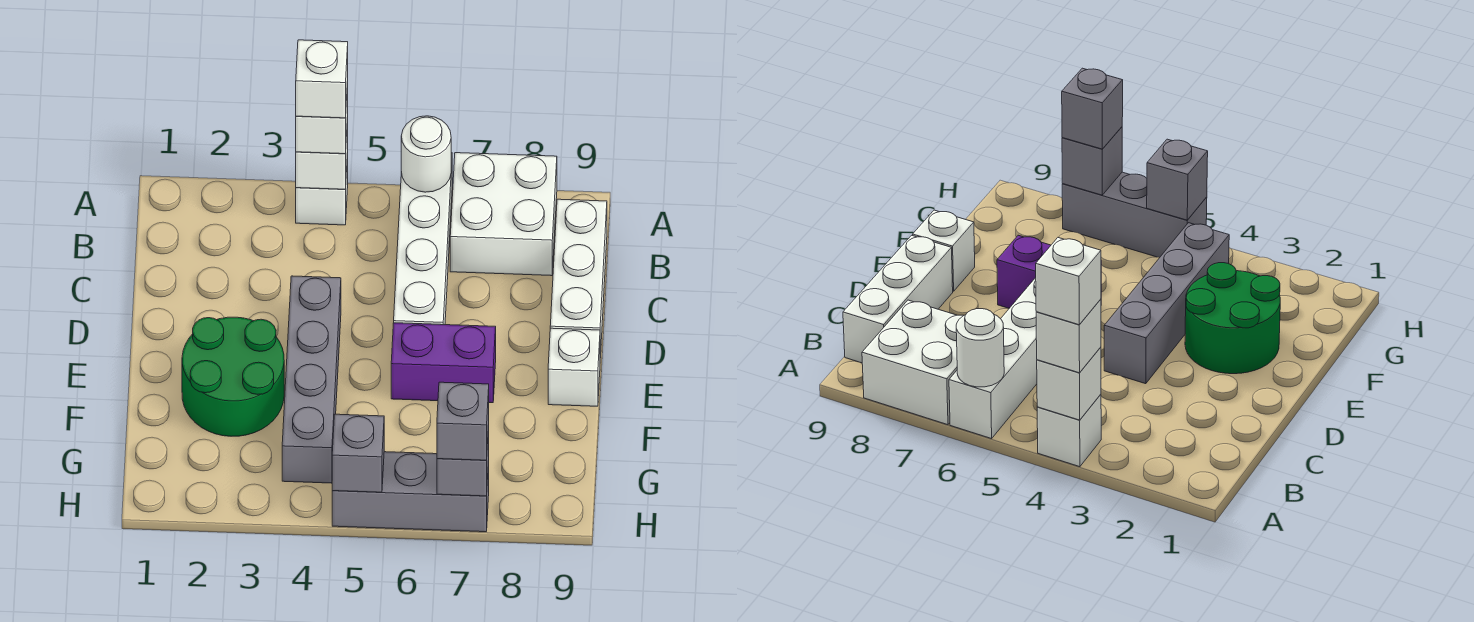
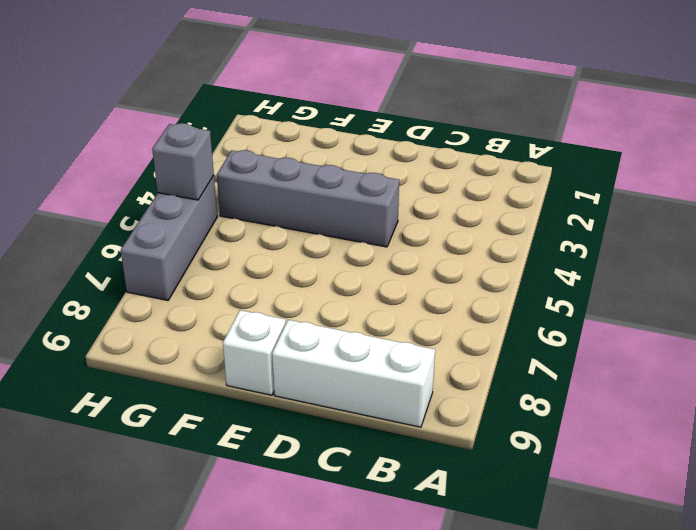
none -> white 1x1 brick [296,153,348,225]
none -> white 1x4 brick [394,153,452,325]
none -> white 2x2 brick [450,153,557,276]

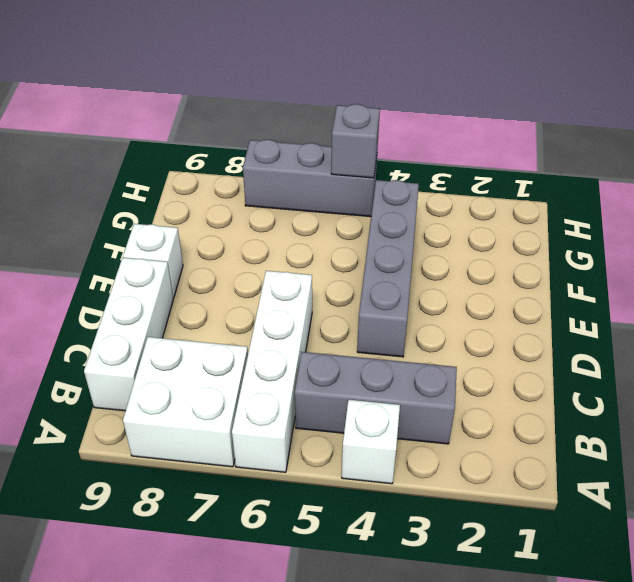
grey 1x3 brick [295,352,457,444] -> none
none -> green 2x2 round brick [182,317,284,436]
none -> purple 1x2 brick [391,323,496,403]
none -> white 1x1 brick [296,118,348,189]

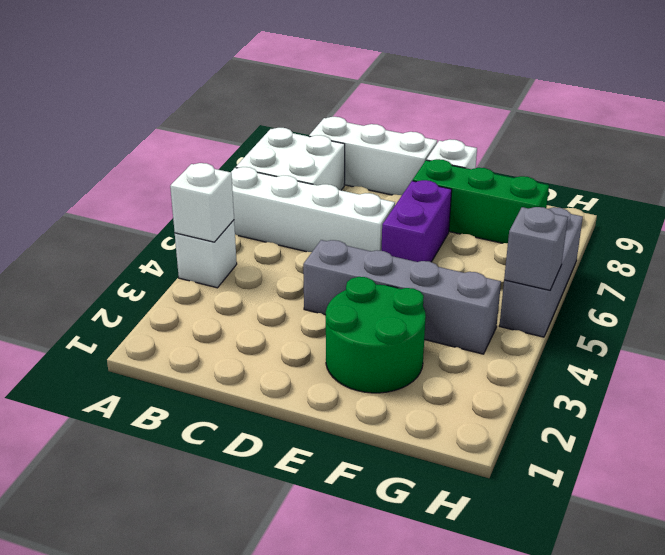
green 1x3 brick [413,159,549,243] -> none
none -> white 1x1 round brick [401,116,451,192]
none -> grey 1x1 brick [437,425,489,496]
none -> white 1x1 brick [296,82,348,154]

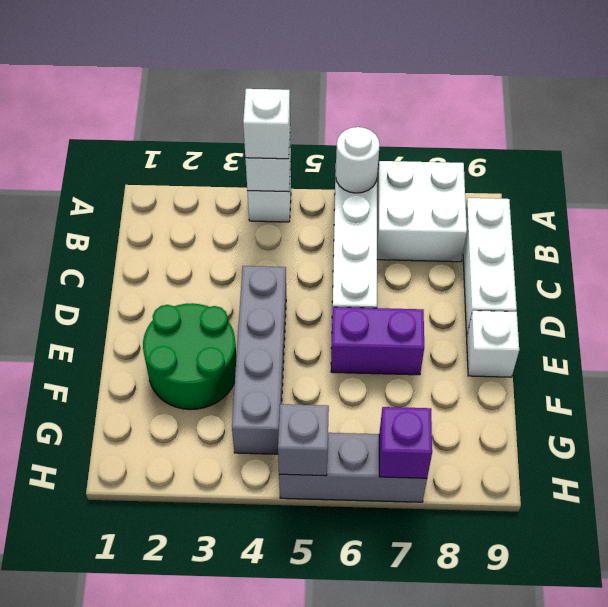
purple 1x1 brick [379,407,432,478] -> grey 1x1 brick [437,425,489,496]
none -> grey 1x1 brick [437,382,489,460]
none -> white 1x1 brick [296,40,348,118]

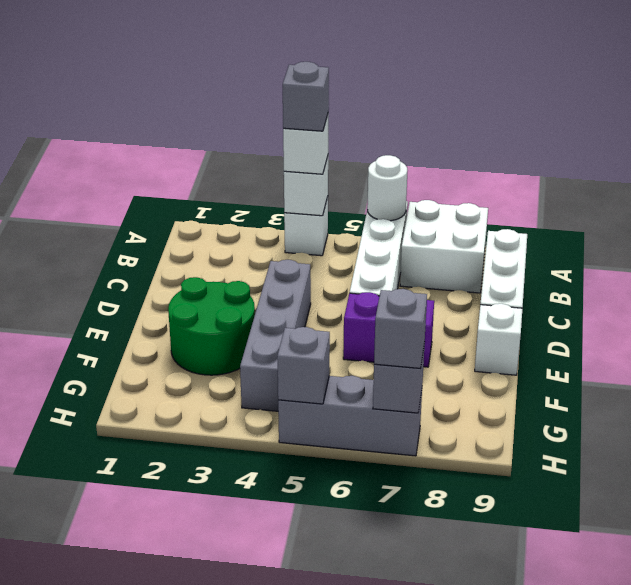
grey 1x1 brick [283,62,329,131] -> white 1x1 brick [296,40,348,118]

